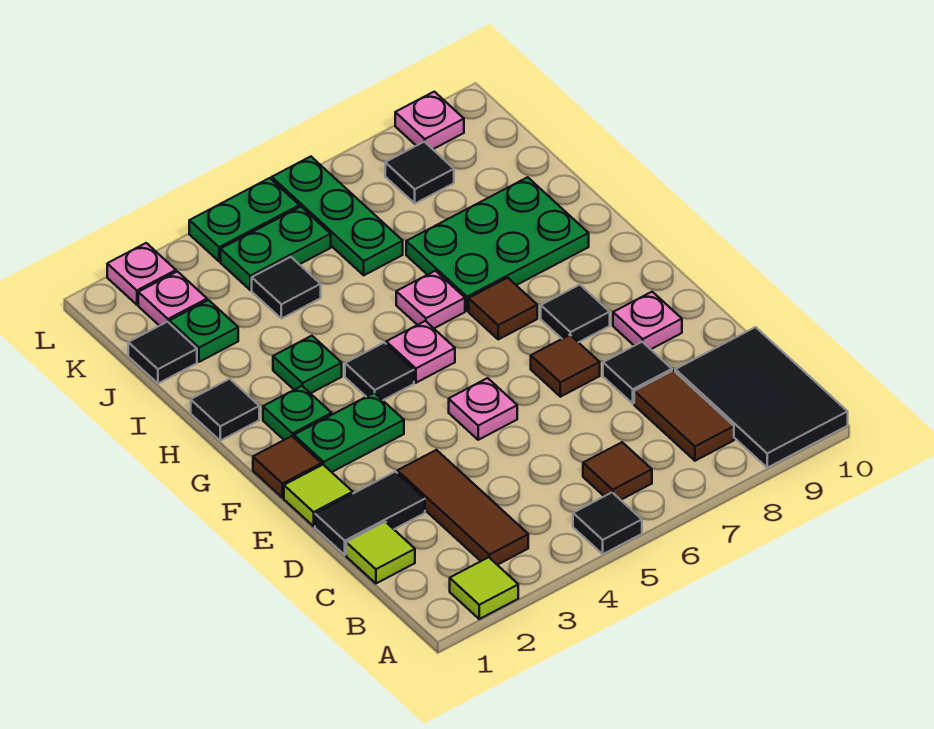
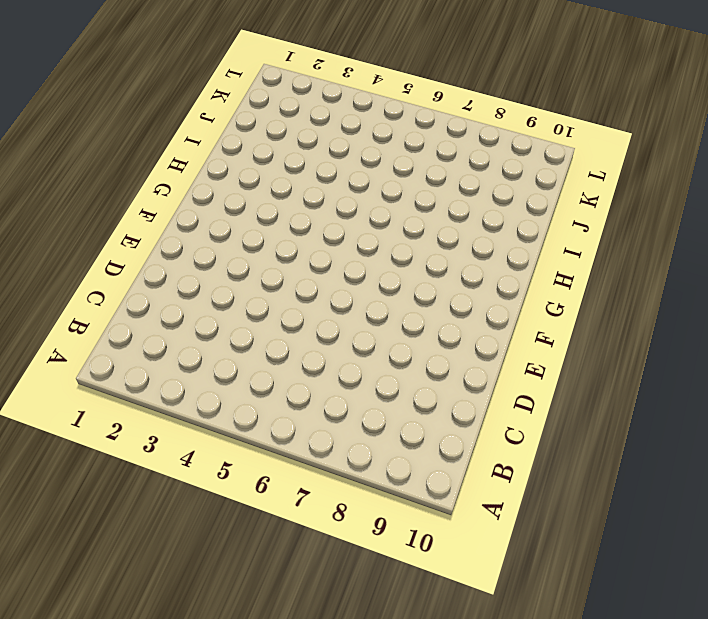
none -> lime 1x1 tile [450,557,518,619]
none -> black 1x1 tile [573,492,642,554]
none -> black 2x3 tile [675,327,848,468]
none -> brown 1x3 tile [397,450,528,565]

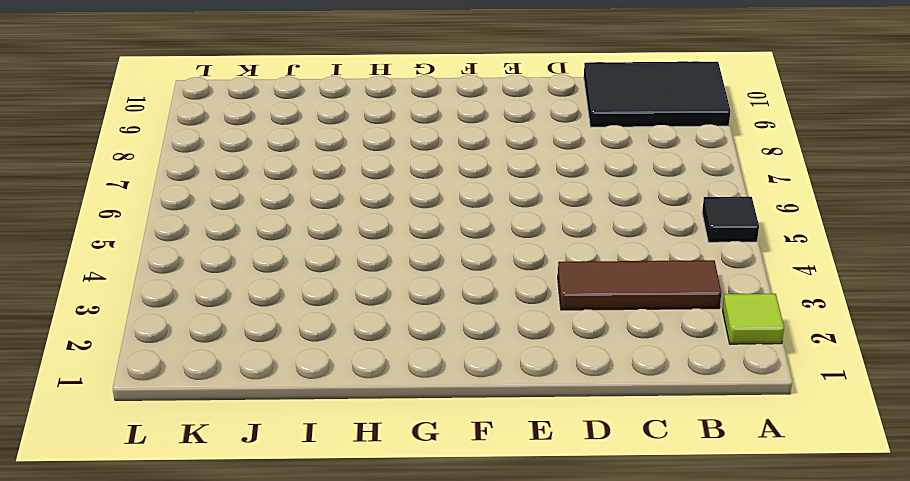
none -> brown 1x1 tile [583,442,652,500]
none -> brown 1x2 tile [634,370,734,461]
none -> lime 1x1 tile [346,522,415,583]
none -> black 1x2 tile [315,472,425,555]

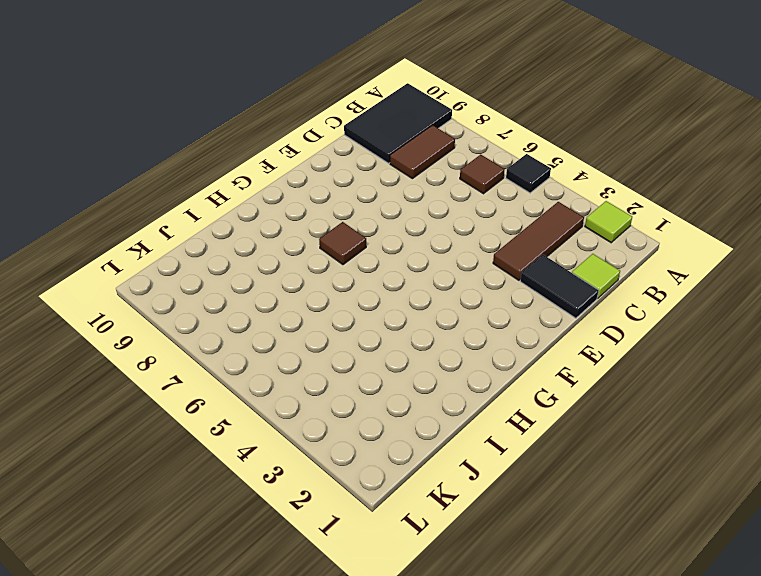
none -> black 1x1 tile [603,342,672,403]
none -> lime 1x1 tile [284,465,353,526]
none -> pink 1x1 plate [449,378,517,440]
none -> brown 1x1 tile [531,335,600,397]

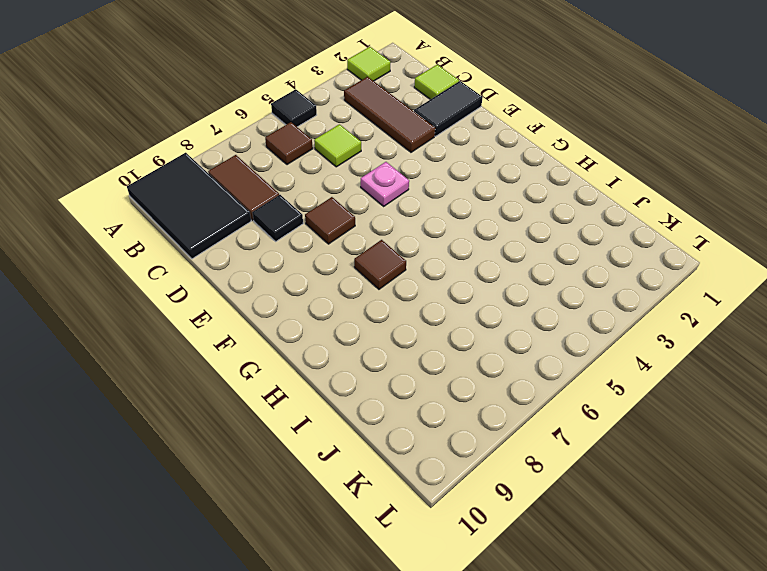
lime 1x1 tile [314,124,361,167] -> lime 1x1 tile moved to [284,465,353,526]
none -> pink 1x1 plate [613,292,682,349]
none -> brown 1x1 tile [253,436,322,498]
none -> green 1x2 plate [294,393,404,472]
none -> black 1x1 tile [541,285,610,342]

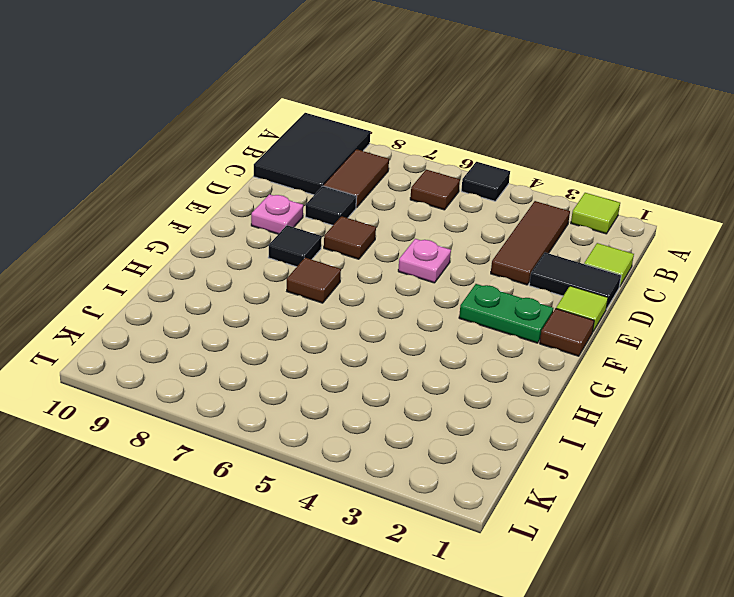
none -> green 1x1 plate [263,386,332,440]
none -> black 1x1 tile [345,343,414,400]
none -> pink 1x1 plate [386,321,455,383]
none -> black 1x1 tile [191,379,259,441]

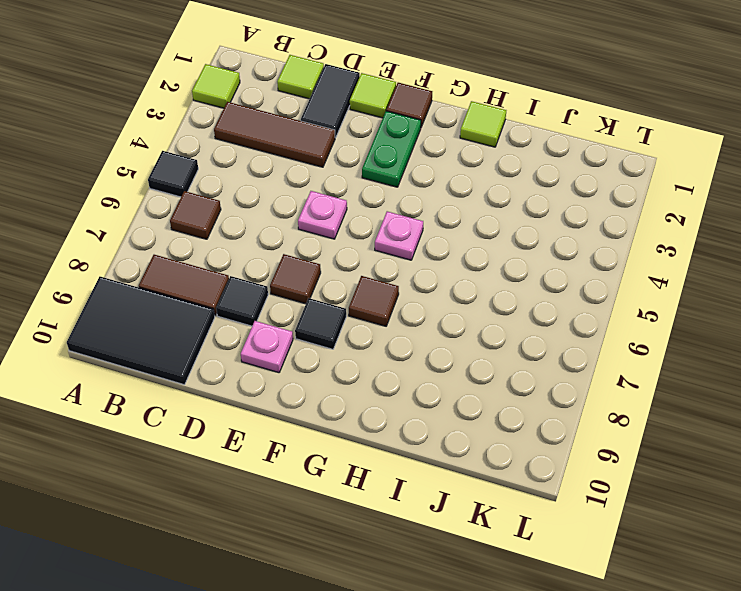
lime 1x1 tile [460,101,506,147] -> black 1x1 tile [191,379,259,441]
none -> green 1x1 plate [263,386,332,440]
none -> black 1x1 tile [345,343,414,400]
none -> green 1x1 plate [273,336,342,393]
none -> pink 1x1 plate [396,271,465,328]

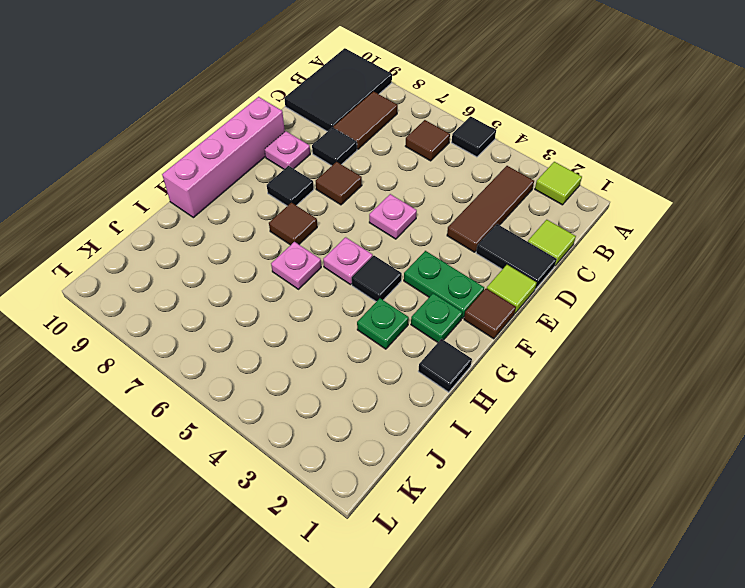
pink 1x4 brick [162,97,285,218] -> none
none -> green 2x3 plate [406,177,589,311]
none -> black 1x1 tile [128,322,197,383]
none -> green 1x1 plate [169,300,238,362]
none -> black 1x1 tile [252,257,321,319]

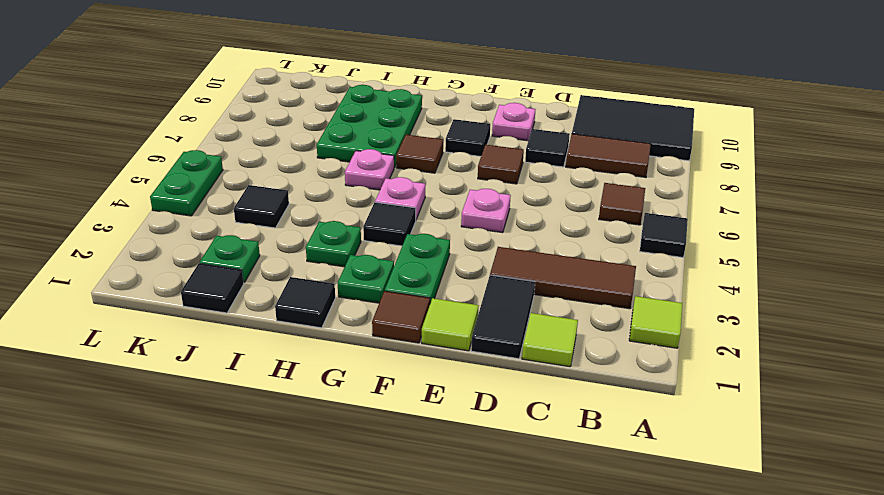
none -> green 1x3 plate [272,157,403,275]
none -> pink 1x1 plate [138,272,207,326]
none -> green 1x2 plate [221,207,331,290]
none -> black 1x1 tile [385,142,454,203]

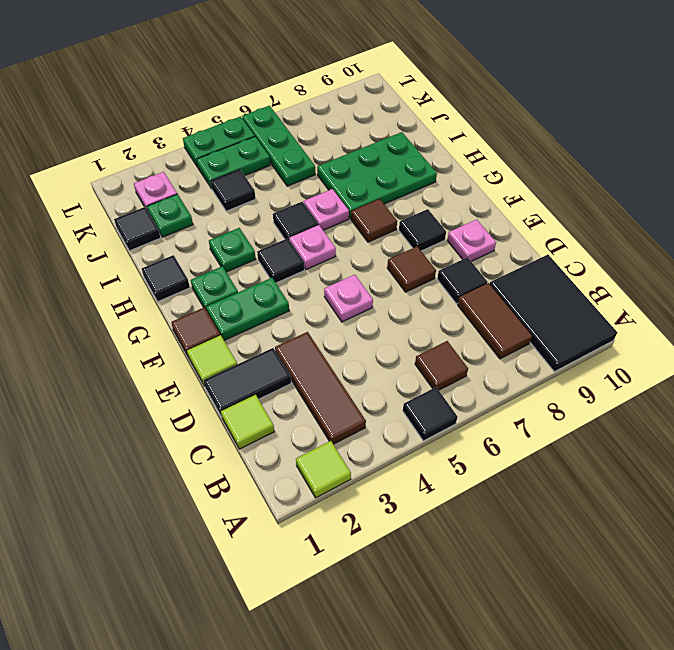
black 1x1 tile [273,202,318,239] -> black 1x1 tile moved to [385,142,454,203]
none -> pink 1x1 plate [107,243,176,305]
none -> pink 1x1 plate [395,92,464,149]

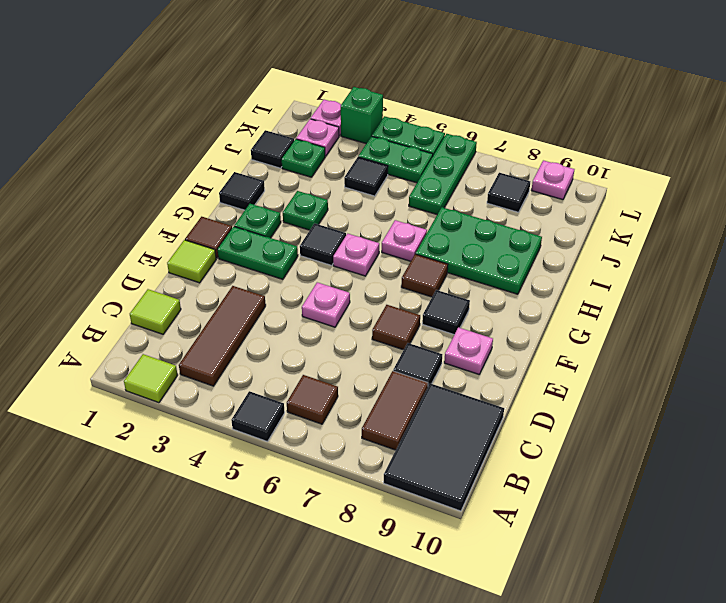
green 1x1 brick [341,87,383,143] -> none
none -> black 1x2 tile [315,472,425,555]

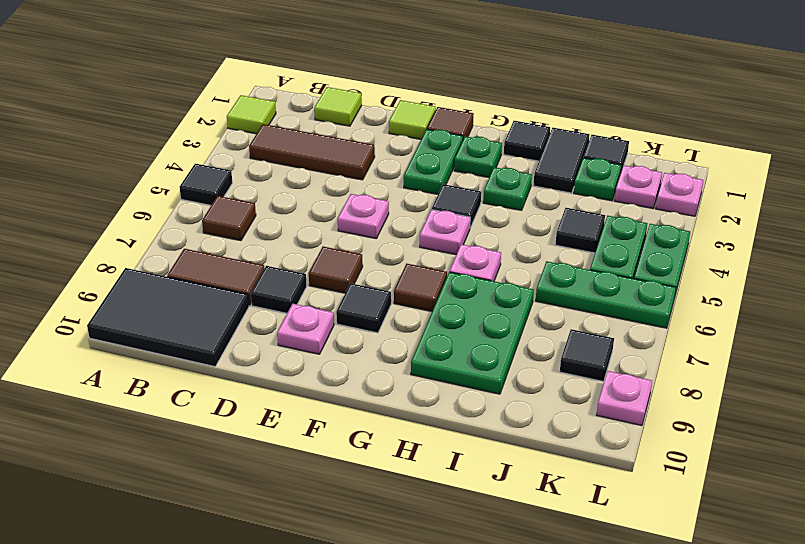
black 1x2 tile [533,128,590,193] -> black 1x2 tile moved to [315,472,425,555]

